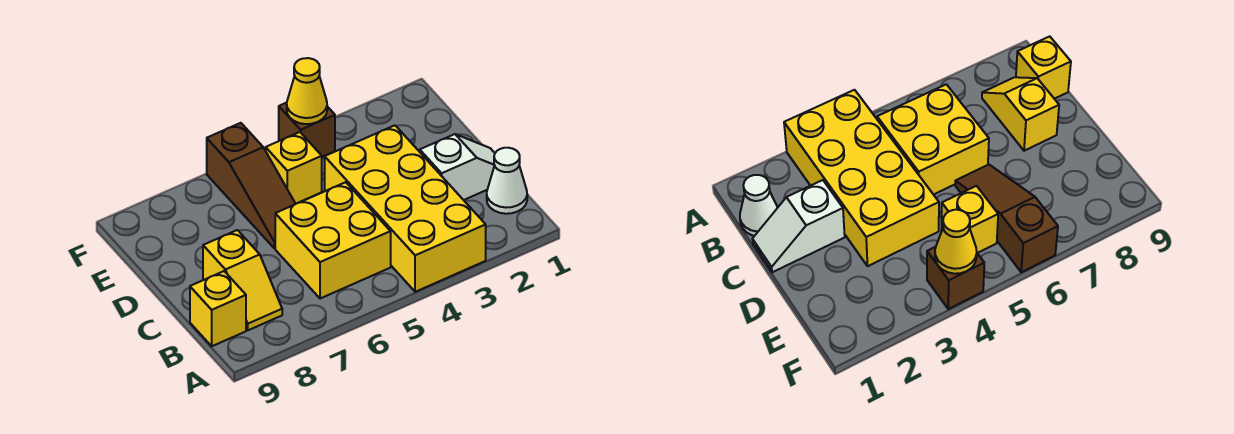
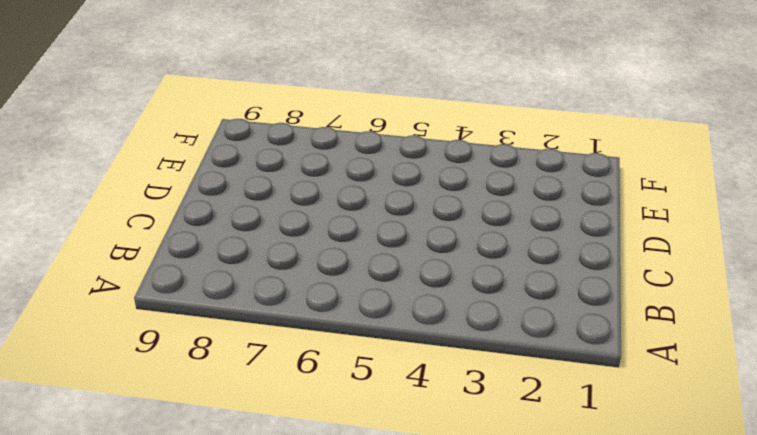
none -> yellow 2x4 brick [325,125,486,292]
none -> white 1x1 cone [487,148,527,214]

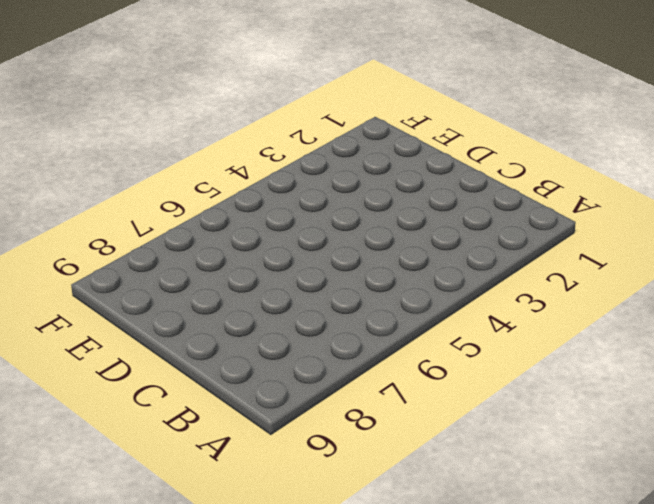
none -> yellow 2x4 brick [325,125,486,292]
none -> white 1x1 cone [487,148,527,214]

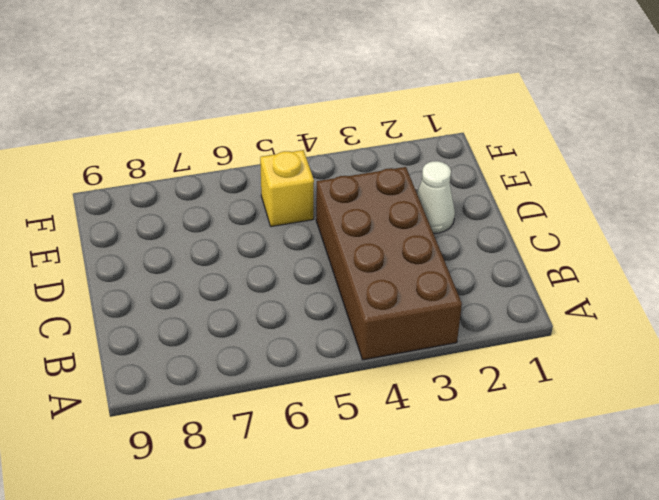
brown 2x4 brick [316,167,462,360] -> yellow 2x4 brick [325,125,486,292]
white 1x1 cone [417,161,455,233] -> white 1x1 cone moved to [487,148,527,214]
none -> yellow 2x2 brick [275,182,391,299]
none -> yellow 1x2 slope [203,230,282,330]

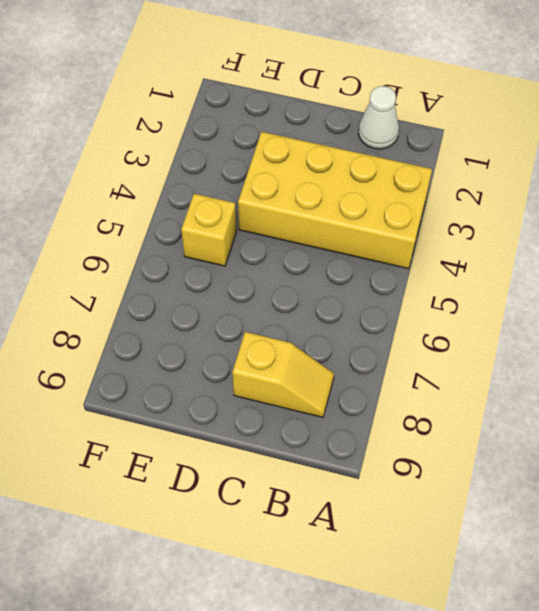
none -> yellow 2x2 brick [275,182,391,299]
none -> yellow 1x1 brick [190,271,246,346]

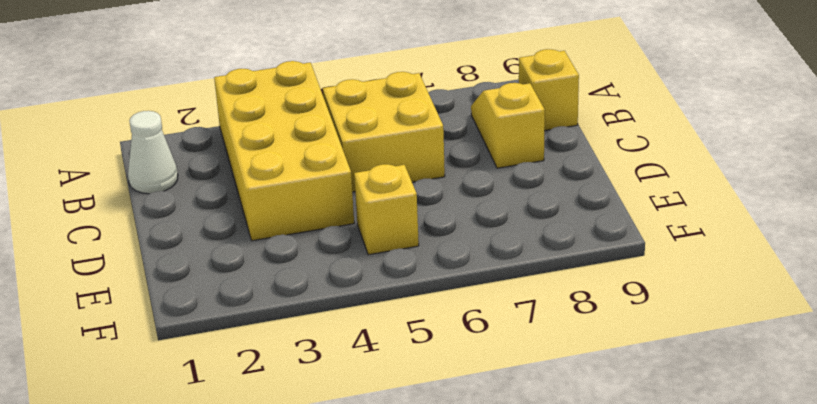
none -> white 1x2 slope [419,134,495,200]
none -> brown 1x3 slope [207,123,295,248]

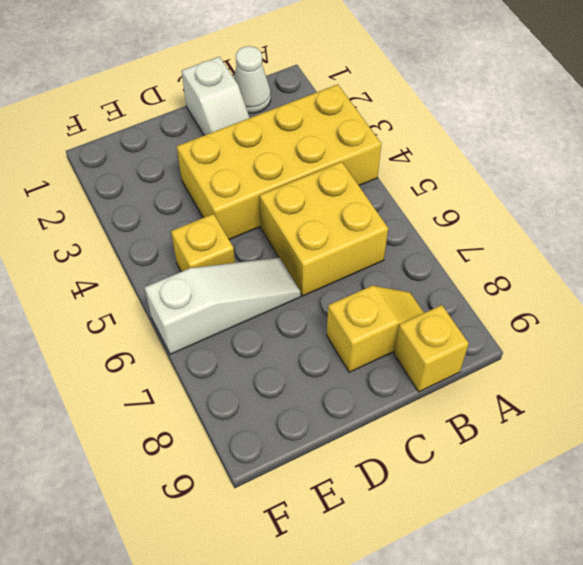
white 1x2 slope [182,57,250,135] -> white 1x2 slope turned to [419,134,495,200]
white 1x3 slope [144,258,301,354] -> brown 1x3 slope [207,123,295,248]
none -> brown 1x1 brick [279,103,335,157]
none -> yellow 1x1 cone [287,58,327,124]

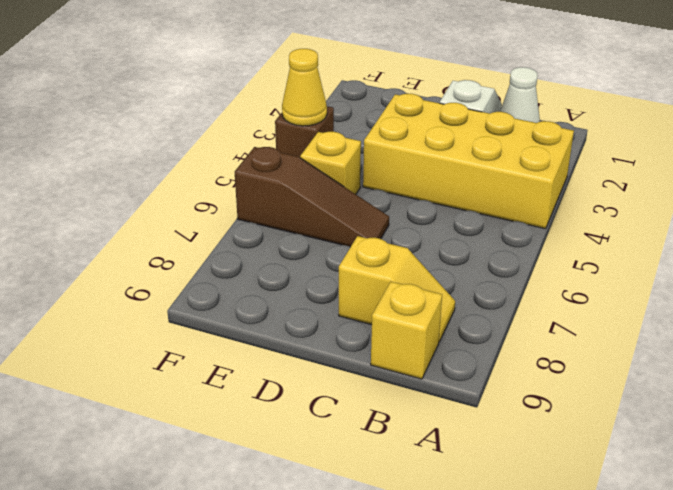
none -> yellow 2x2 brick [275,182,391,299]

